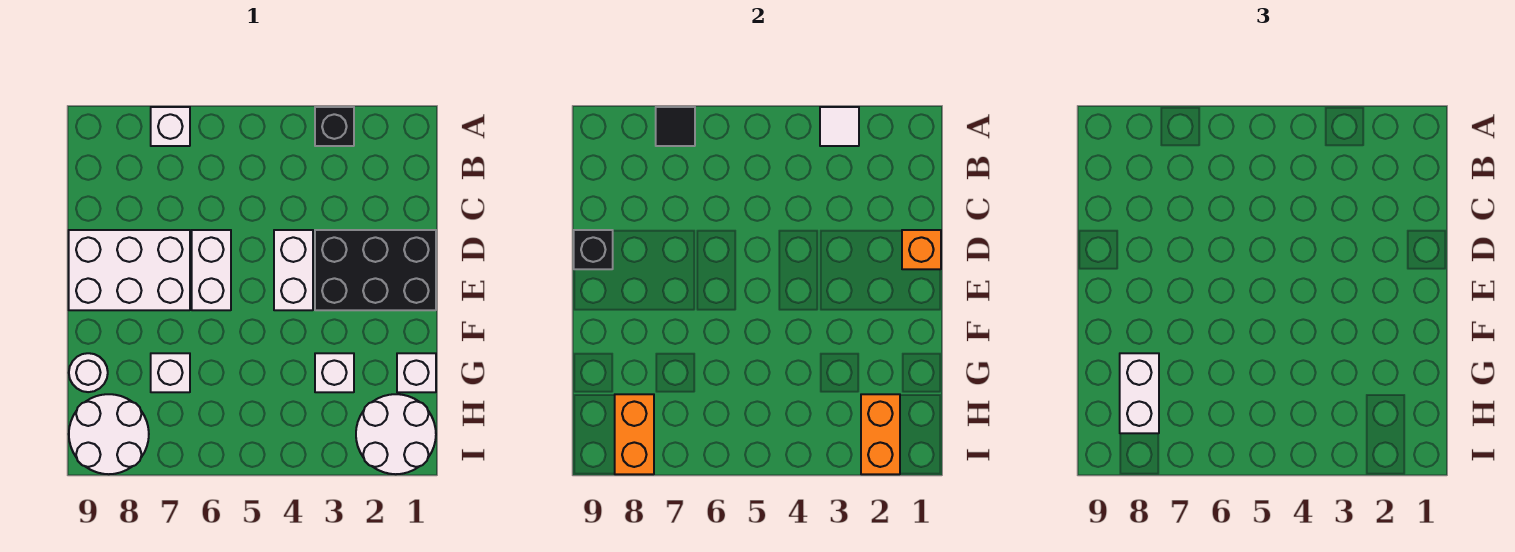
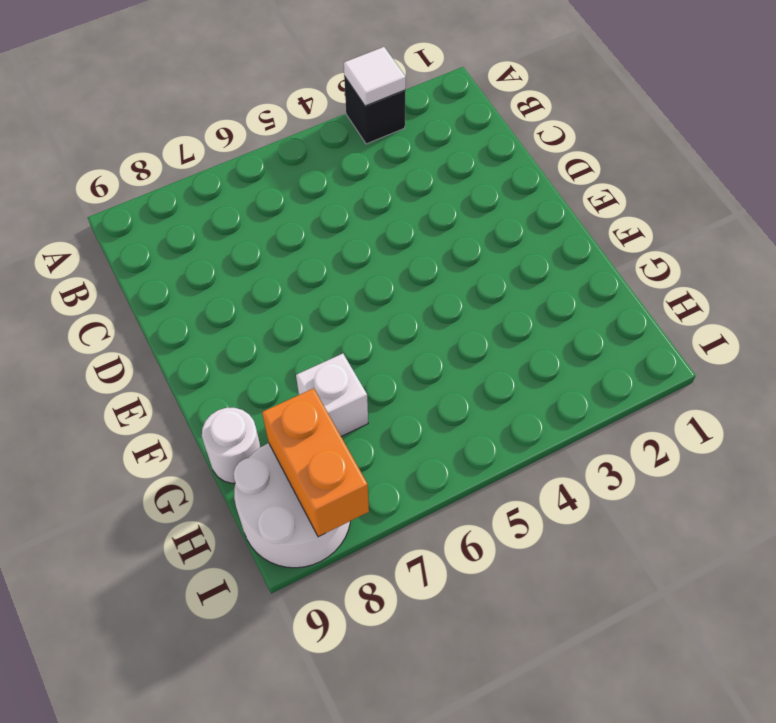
none -> white 1x1 brick [151,107,190,146]
none -> black 2x3 brick [315,230,436,310]
none -> white 1x2 brick [274,230,313,310]

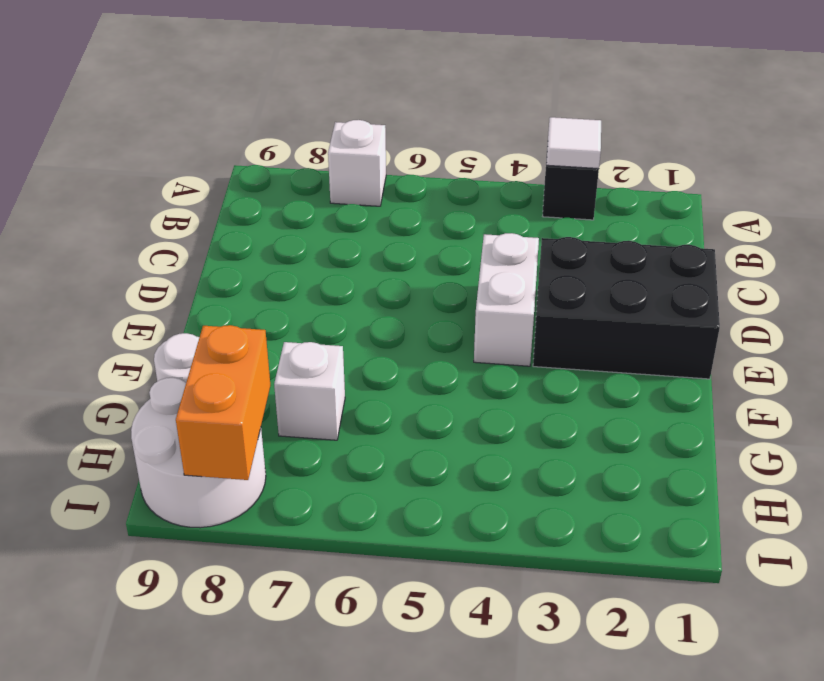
none -> white 1x2 brick [192,230,231,310]
none -> white 2x3 brick [69,230,190,310]
none -> white 1x1 brick [397,353,436,392]

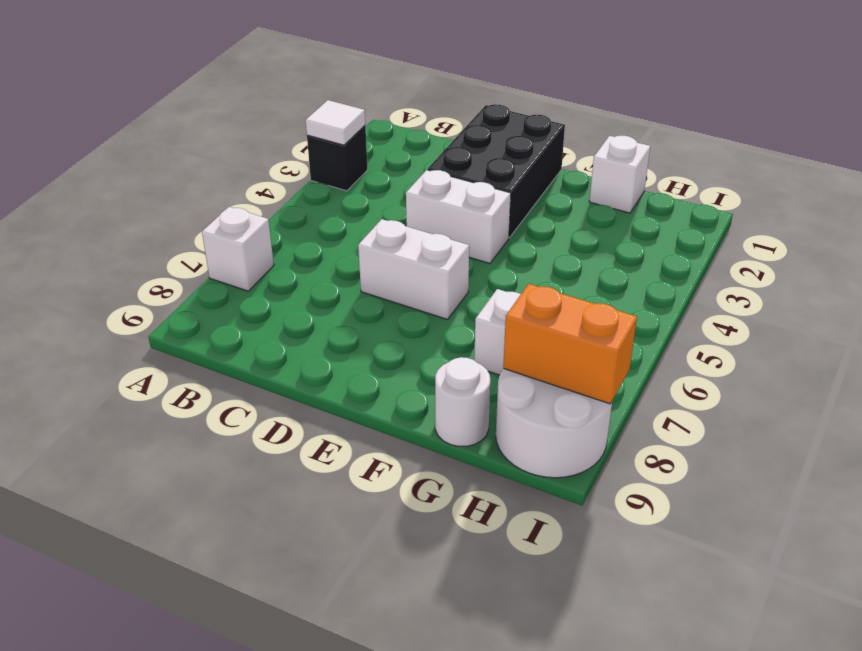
none -> white 2x3 brick [69,230,190,310]
none -> white 1x1 brick [315,353,354,392]
none -> white 2x2 round brick [356,394,436,474]

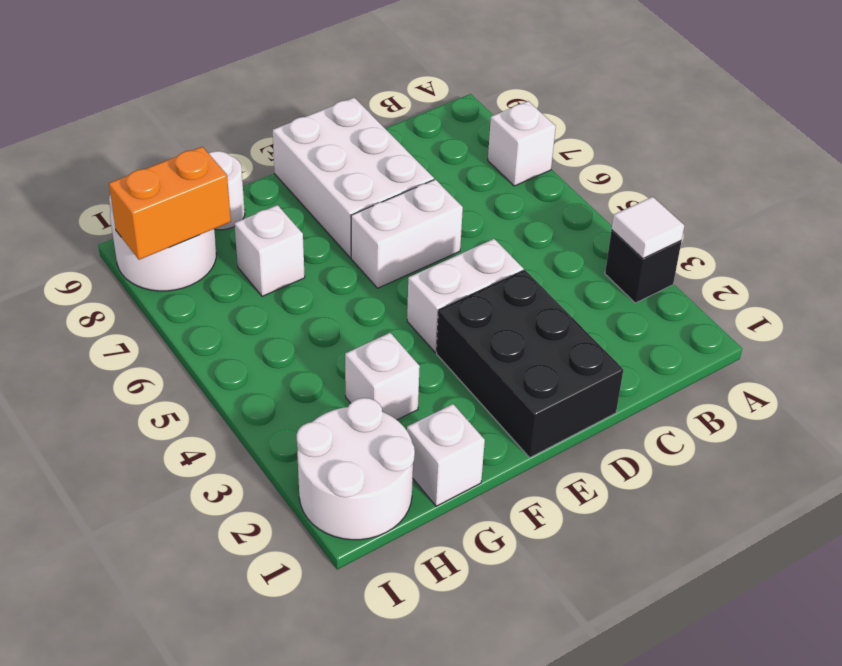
none -> black 1x1 tile [656,107,695,146]
none -> orange 1x1 brick [902,230,941,269]
none -> black 1x1 brick [574,230,613,269]

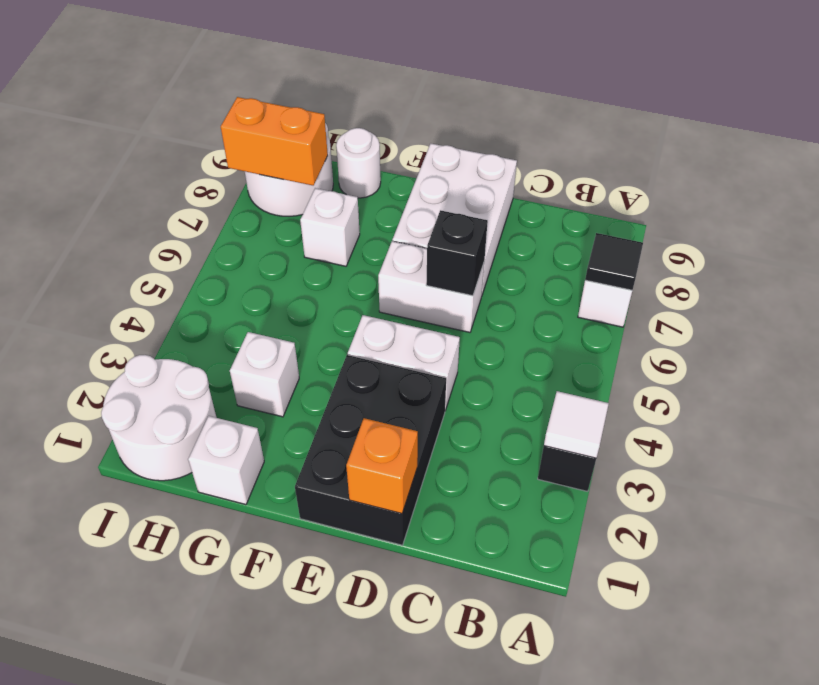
black 1x1 brick [426,210,488,296] -> black 1x1 brick moved to [574,230,613,269]
none -> orange 1x2 brick [861,394,900,474]
none -> white 1x2 brick [1120,353,1159,433]

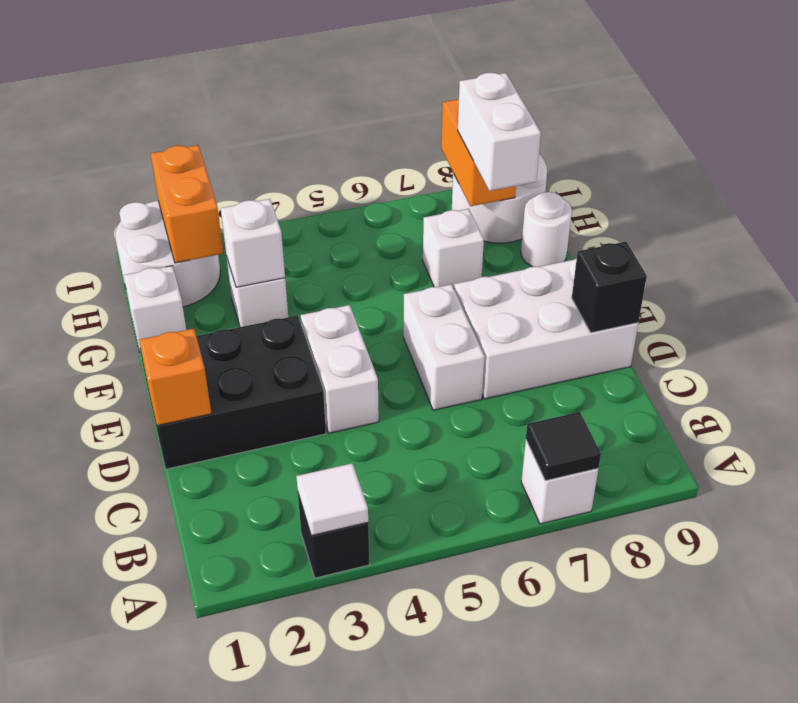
white 1x1 brick [221,199,285,287] -> none

